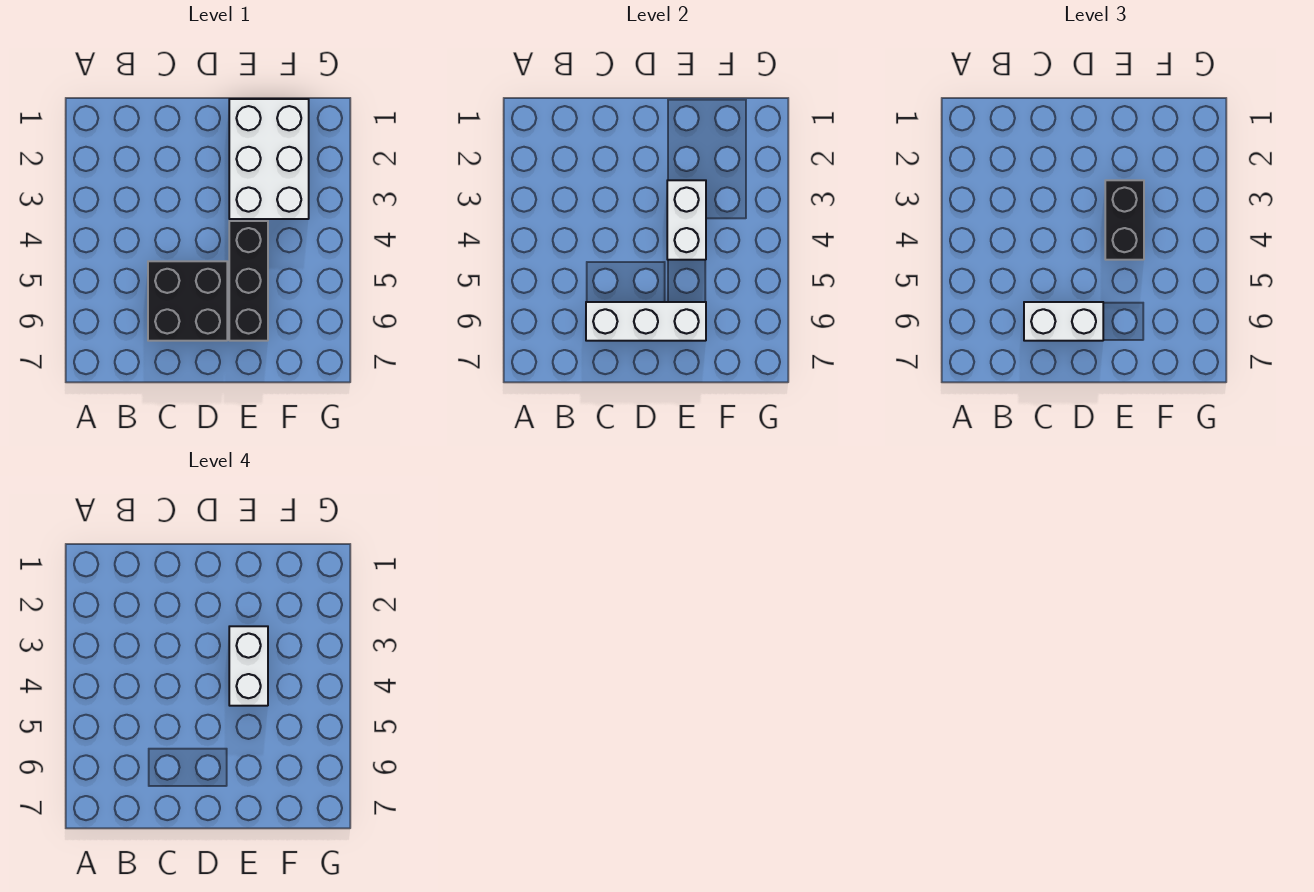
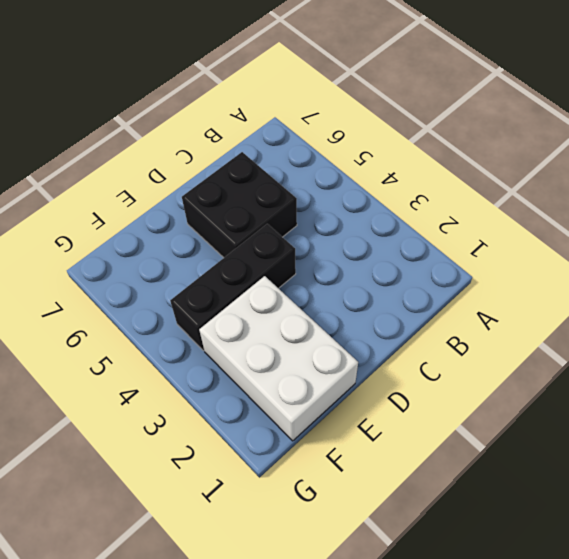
black 1x3 brick [170,224,296,350] -> black 1x3 brick turned to [229,221,268,341]
none -> white 1x3 brick [586,302,706,341]
none -> white 1x2 brick [667,180,706,260]

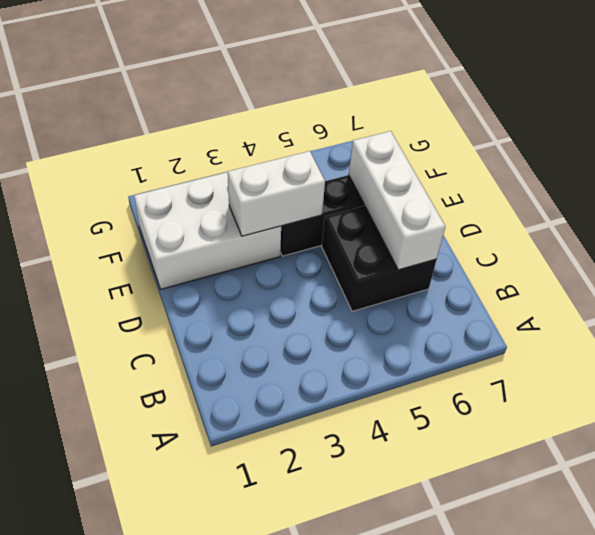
none -> white 1x2 brick [1024,302,1103,341]
none -> black 1x2 brick [1105,180,1144,260]

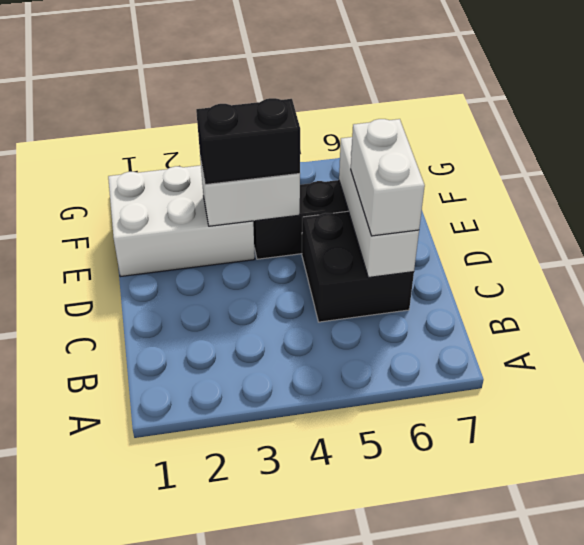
none -> white 1x2 brick [229,626,268,706]

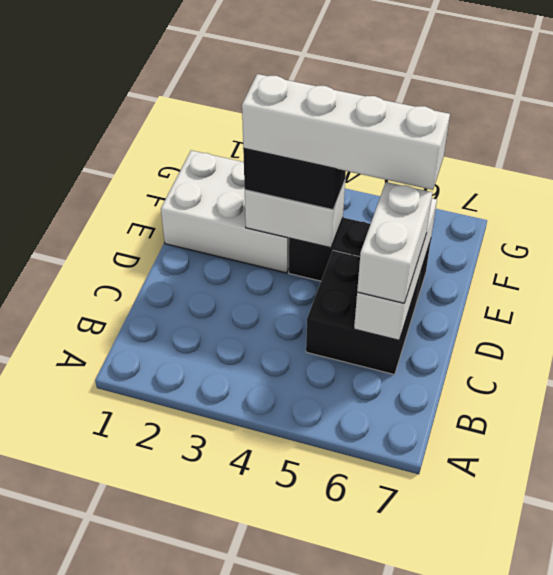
white 1x4 brick [242,74,450,190] -> white 1x2 brick [229,626,268,706]

